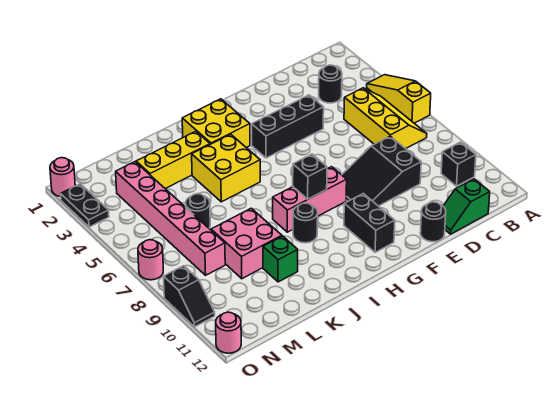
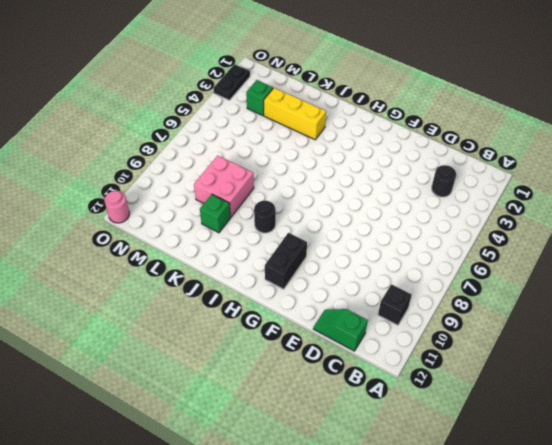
green 1x1 brick [246,80,273,116] -> pink 1x6 brick [116,162,225,275]
none -> yellow 1x3 slope [367,75,431,123]
none -> yellow 2x3 slope [344,88,427,149]
none -> black 2x3 slope [342,136,421,206]

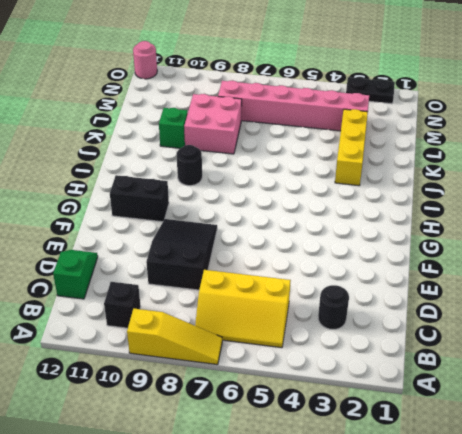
yellow 1x3 slope [127,309,222,365] -> yellow 1x3 slope moved to [367,75,431,123]
none -> black 1x3 brick [252,95,324,158]
none -> black 1x1 round brick [420,202,446,242]
none -> pink 1x3 brick [273,167,347,232]

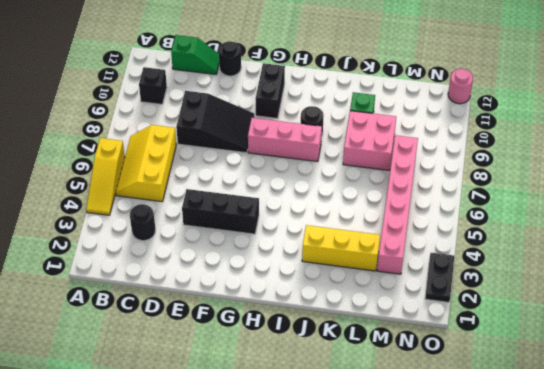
none -> yellow 2x2 brick [182,99,250,148]
none -> yellow 2x2 brick [192,134,260,202]
none -> black 1x1 round brick [186,194,210,228]

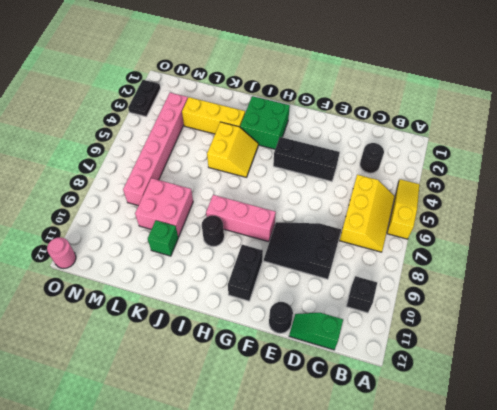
green 2x2 brick [240,96,290,149] -> yellow 2x2 brick [182,99,250,148]
yellow 2x2 slope [207,122,258,177] -> yellow 2x2 brick [192,134,260,202]
none -> black 1x1 round brick [186,194,210,228]
none -> pink 1x1 round brick [50,158,75,197]
none -> pink 1x1 round brick [138,240,163,280]

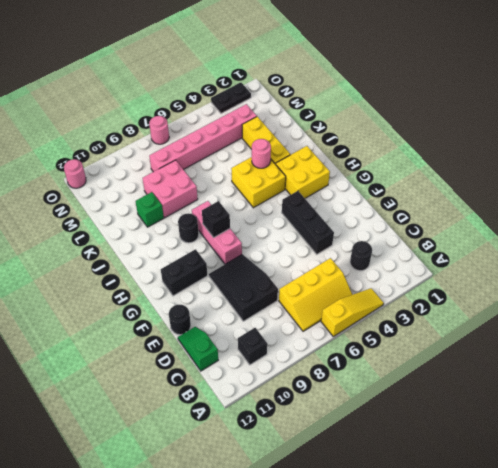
pink 1x1 round brick [252,139,271,168] -> pink 1x1 round brick moved to [50,158,75,197]
none -> black 1x1 round brick [186,194,210,228]
none -> black 1x2 slope [163,266,215,327]

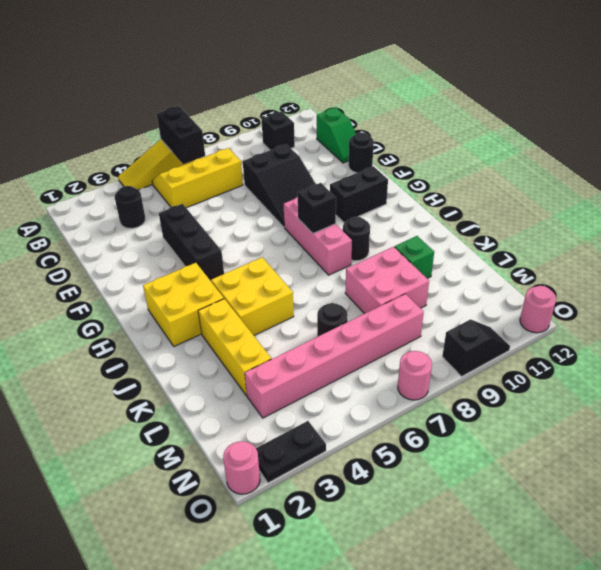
black 1x2 brick [157,106,205,164] -> none

